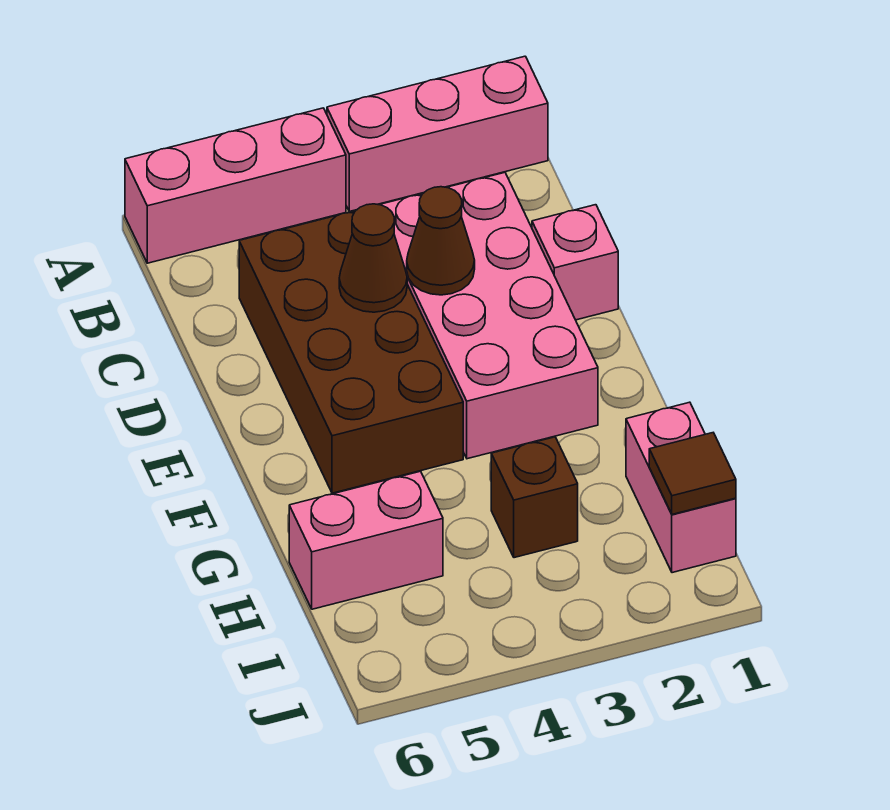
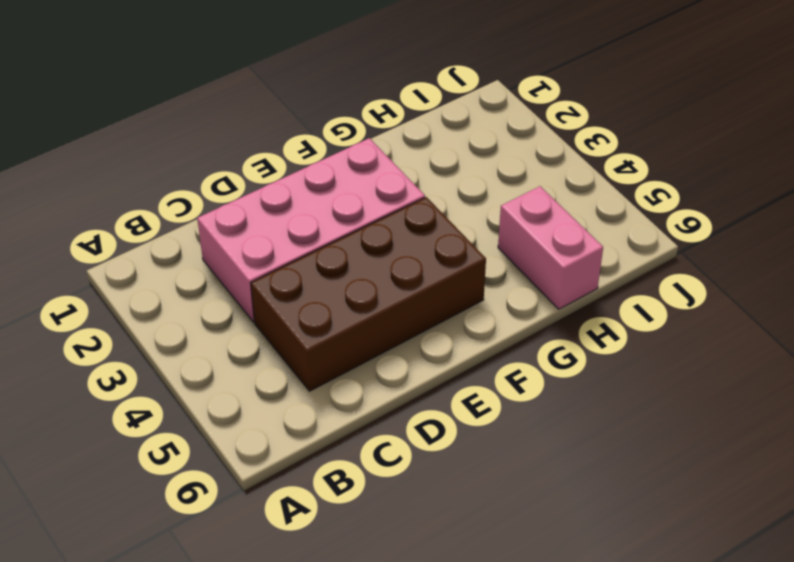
none -> pink 1x3 brick [327,56,548,212]
none -> pink 1x3 brick [125,108,346,263]

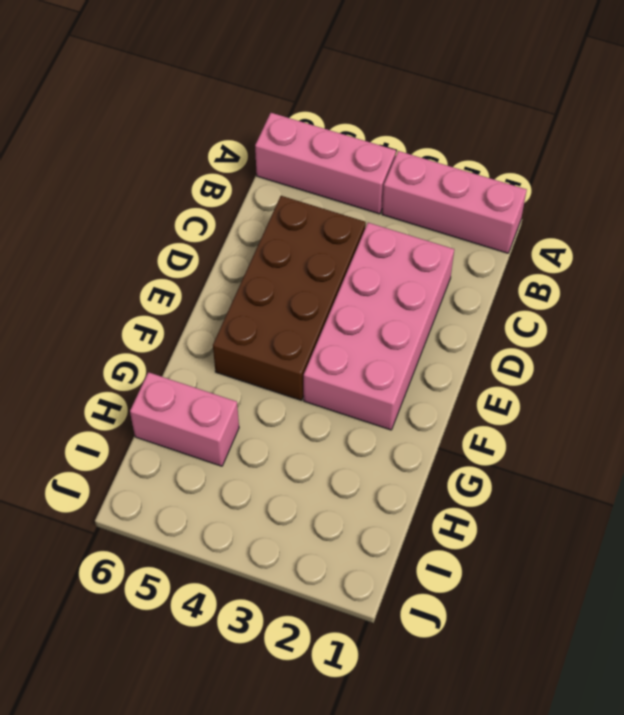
none -> pink 1x1 brick [532,205,618,320]
none -> pink 1x2 brick [626,402,736,573]

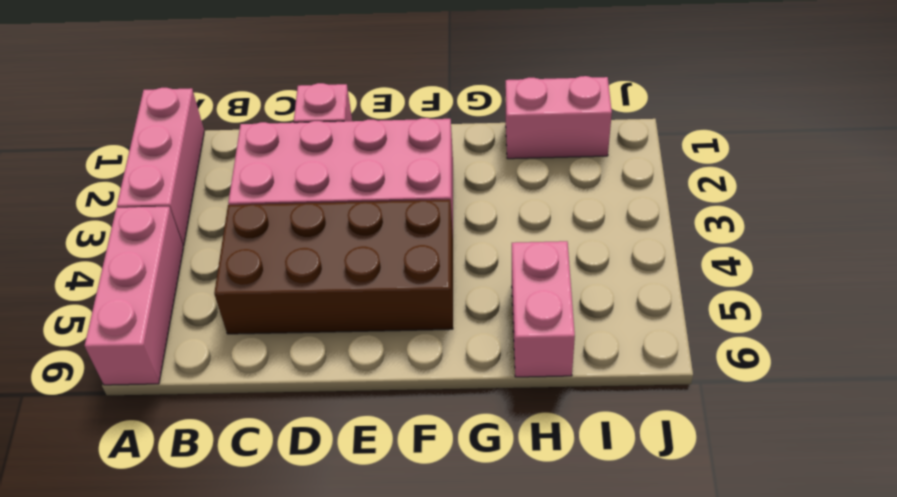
none -> brown 1x1 brick [491,437,578,558]
none -> brown 1x1 cone [407,187,475,295]

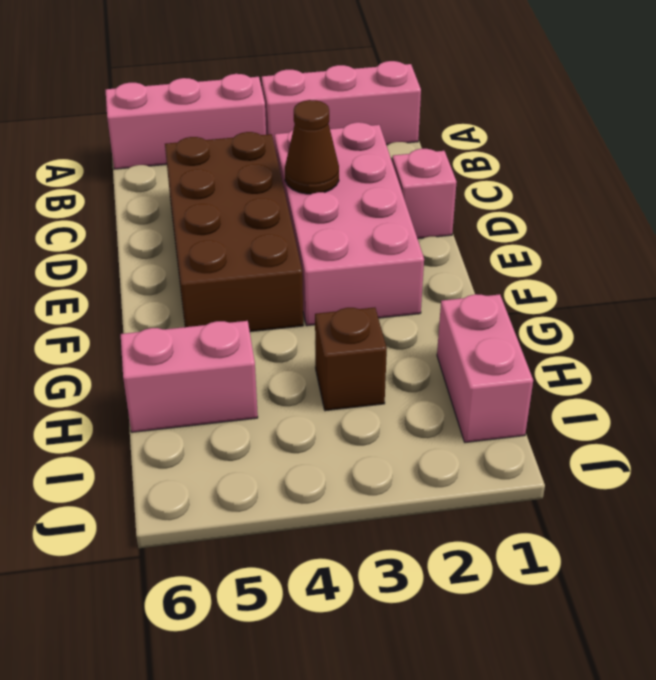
none -> brown 1x1 cone [339,204,407,312]
none -> brown 1x1 tile [649,433,736,514]

